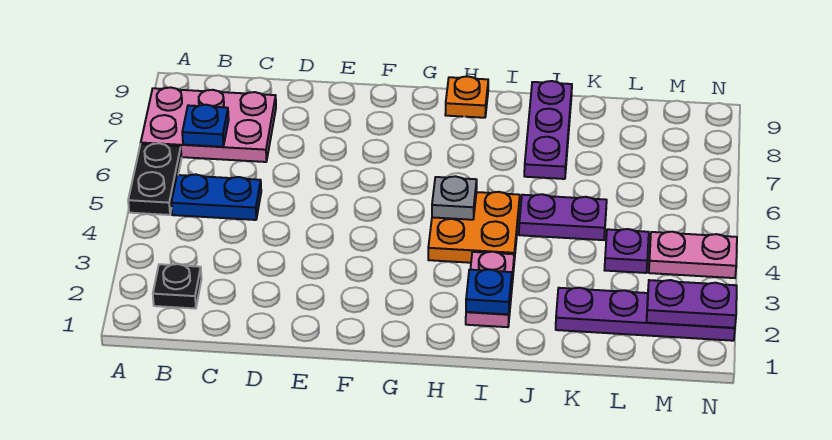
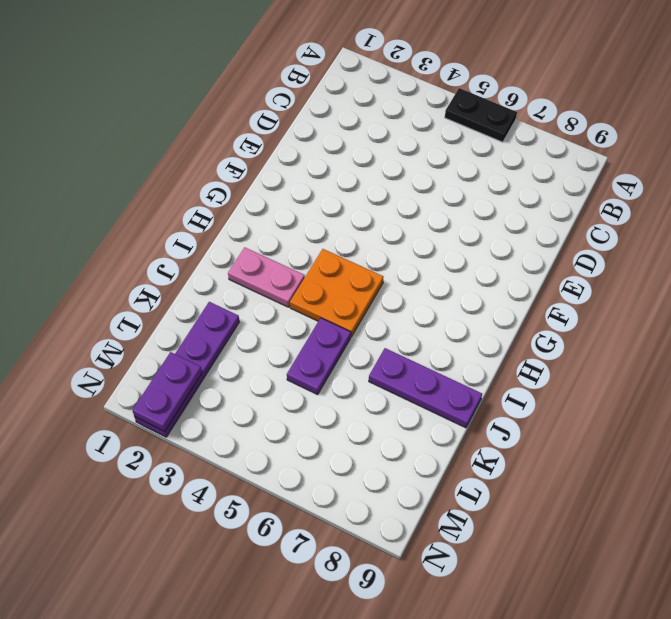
none -> pink 2x3 plate [141,87,276,162]
none -> black 1x1 plate [153,264,201,309]
none -> blue 1x2 plate [171,174,261,220]

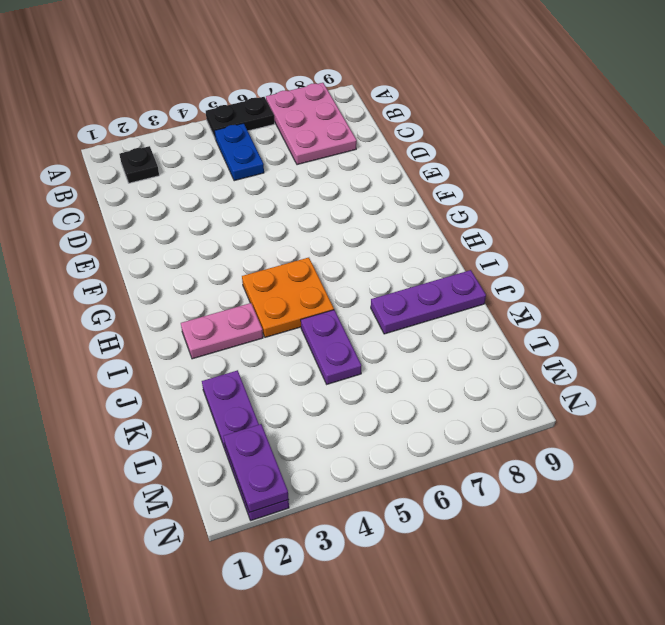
none -> orange 1x1 plate [445,76,488,118]
none -> purple 1x1 plate [605,229,649,273]
none -> pink 1x2 plate [649,232,737,278]

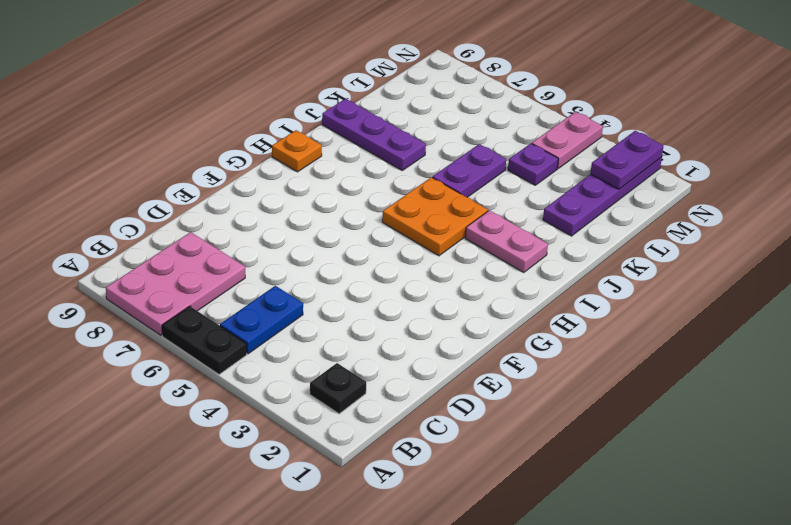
none -> blue 1x1 plate [182,105,229,147]
none -> grey 1x1 plate [432,176,477,220]
none -> blue 1x1 plate [466,270,512,314]

